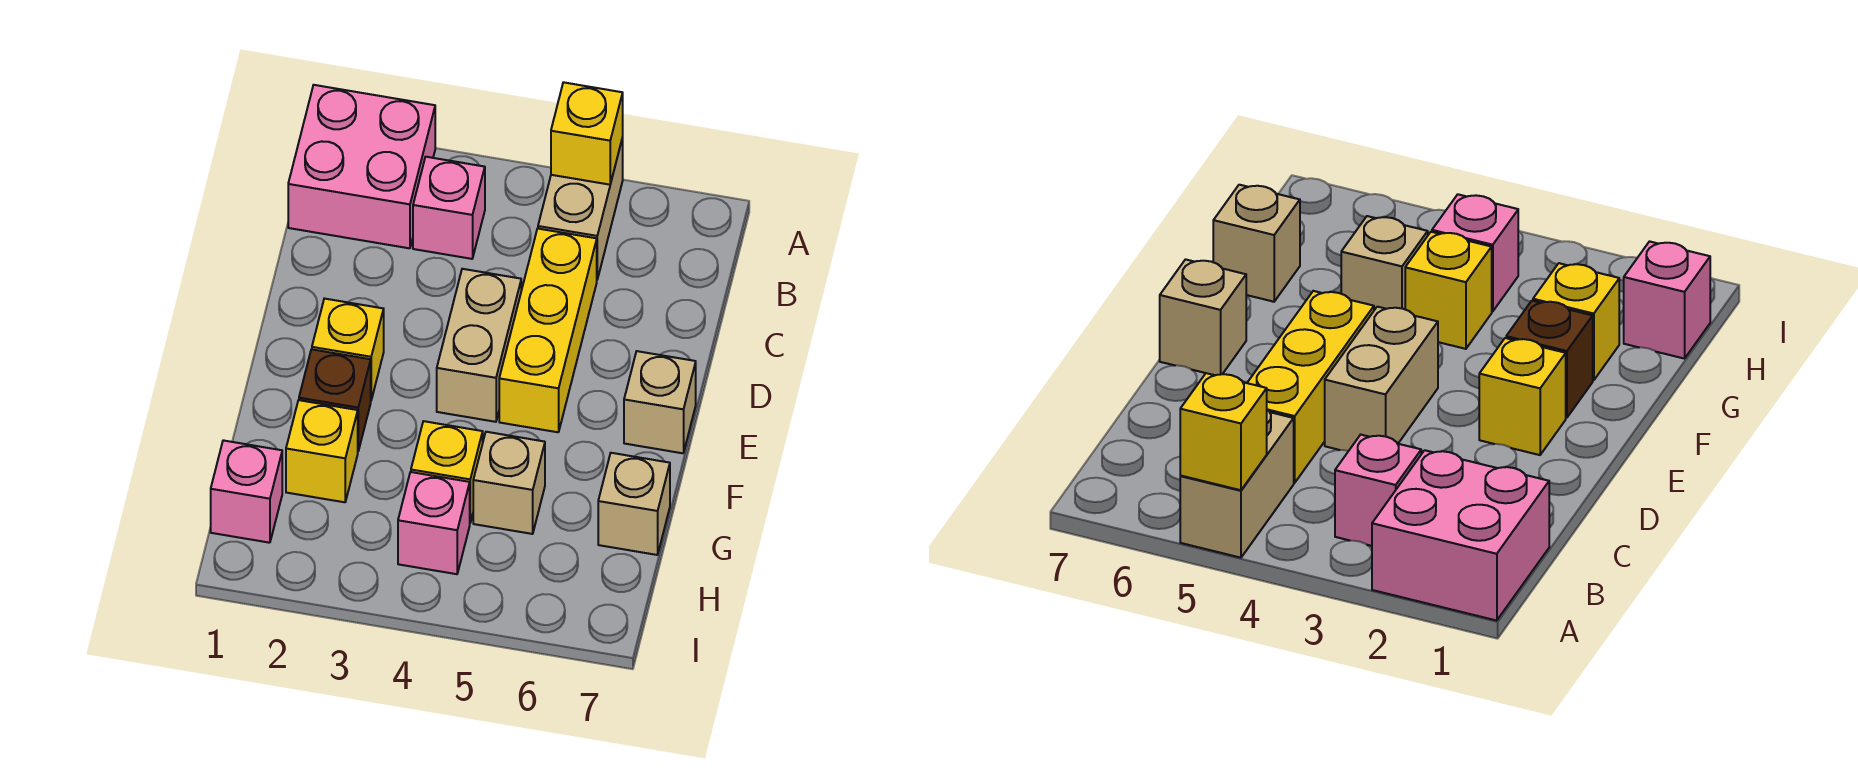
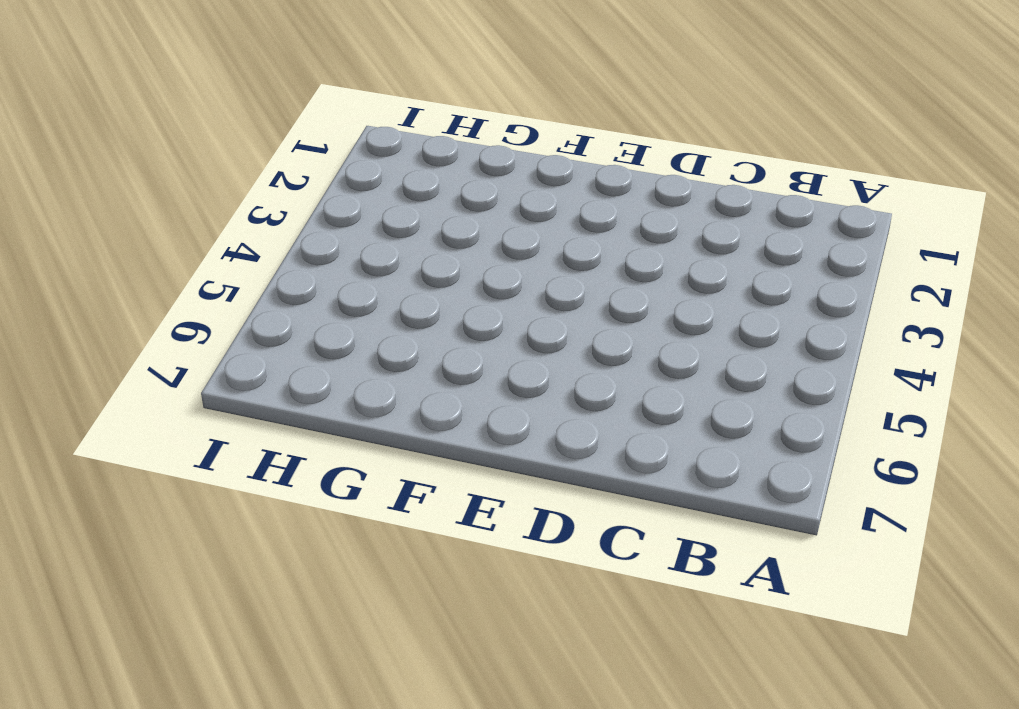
none -> pink 2x2 brick [288,85,435,248]
none -> tan 1x2 brick [538,138,623,279]
none -> pink 1x1 brick [413,157,485,259]

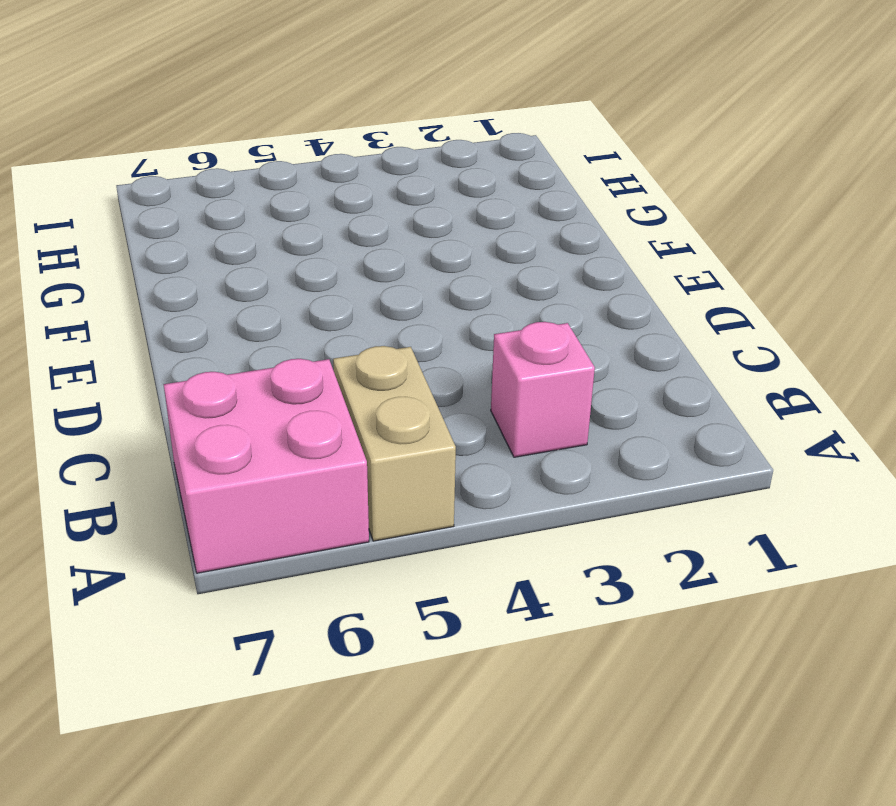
pink 2x2 brick [164,359,369,573] -> pink 2x2 brick moved to [288,85,435,248]
none -> yellow 1x3 brick [499,229,597,432]
none -> tan 1x2 brick [437,269,521,422]
none -> yellow 1x1 brick [312,299,384,400]

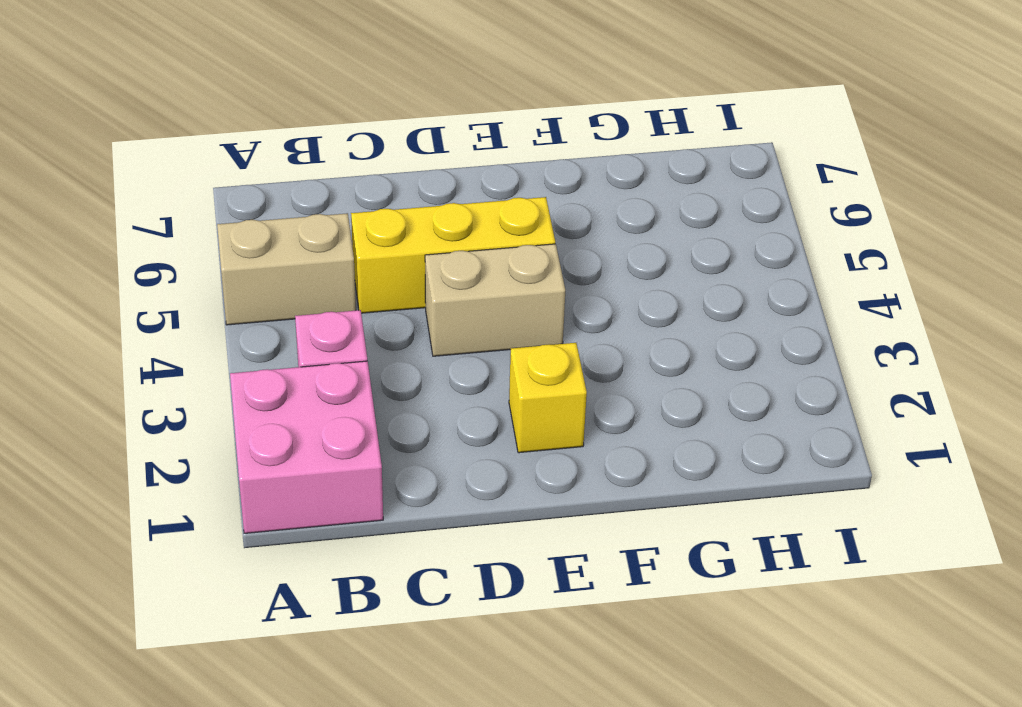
none -> tan 1x1 brick [624,351,696,453]
none -> brown 1x1 brick [299,349,371,451]
none -> yellow 1x1 brick [286,400,358,502]

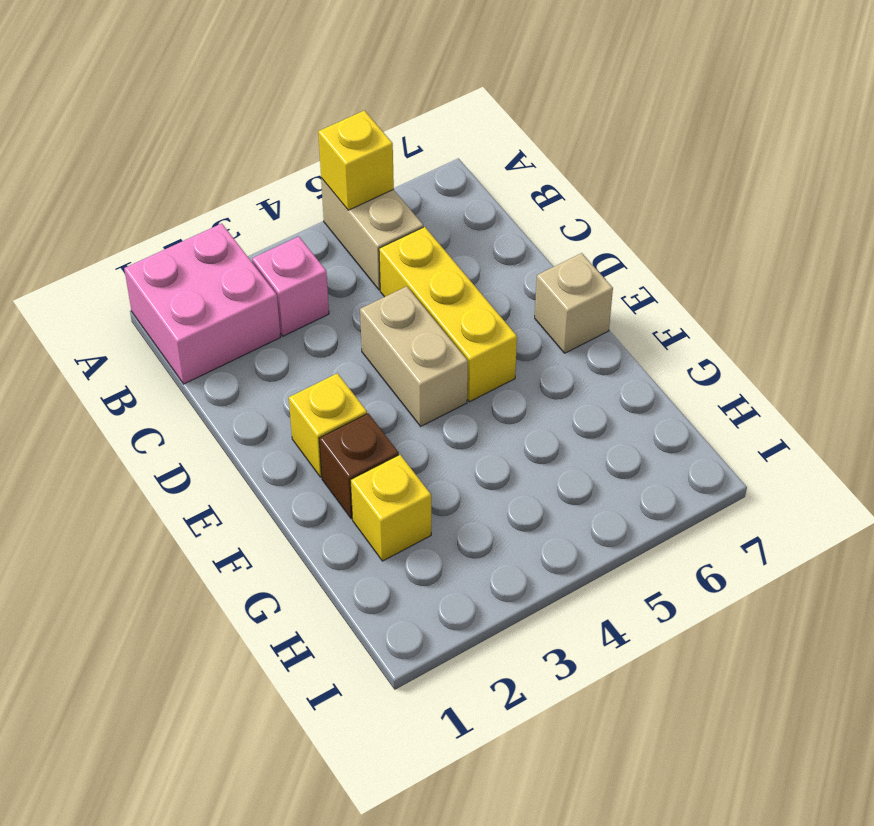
none -> yellow 1x1 brick [411,421,483,523]
none -> tan 1x1 brick [473,432,545,534]
none -> tan 1x1 brick [598,453,670,555]

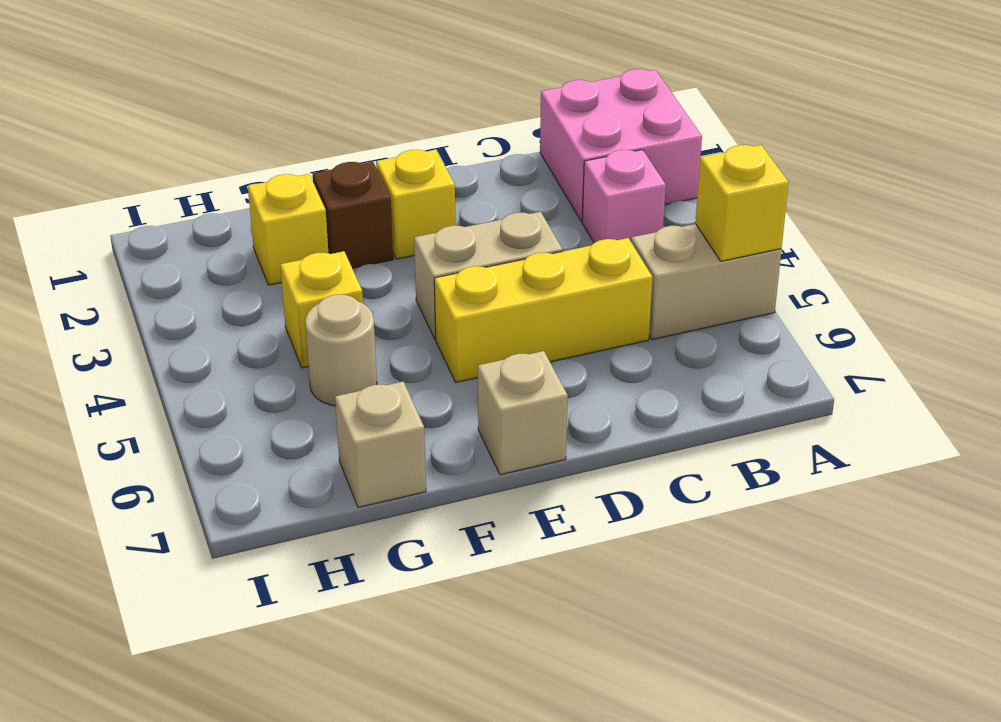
tan 1x1 round brick [305,295,377,406] -> tan 1x1 brick [473,432,545,534]
none -> pink 1x1 brick [211,440,282,543]
none -> pink 1x1 brick [398,472,470,574]

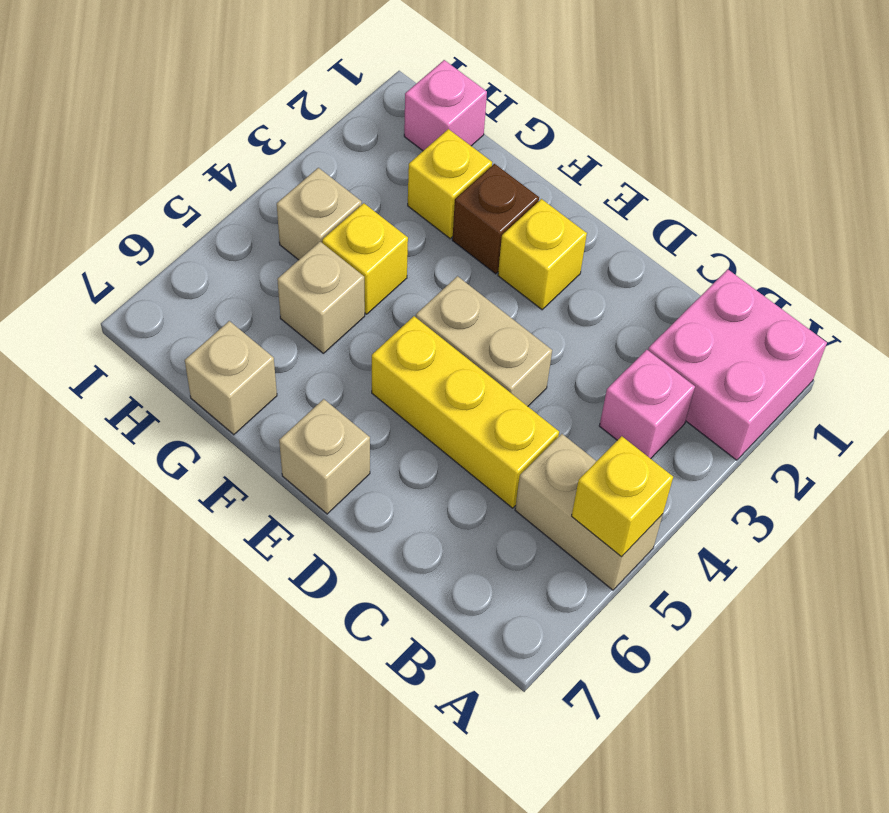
tan 1x1 brick [277,168,362,260] -> pink 1x1 brick [398,472,470,574]

